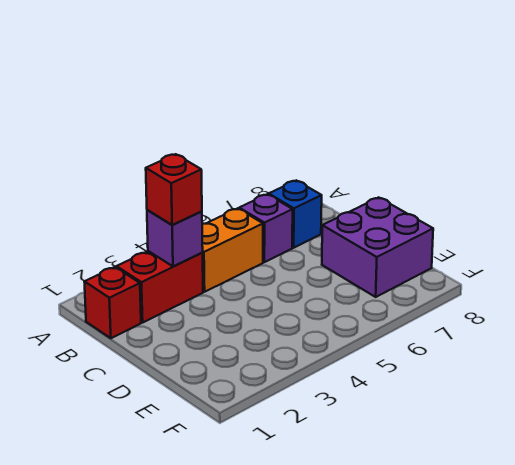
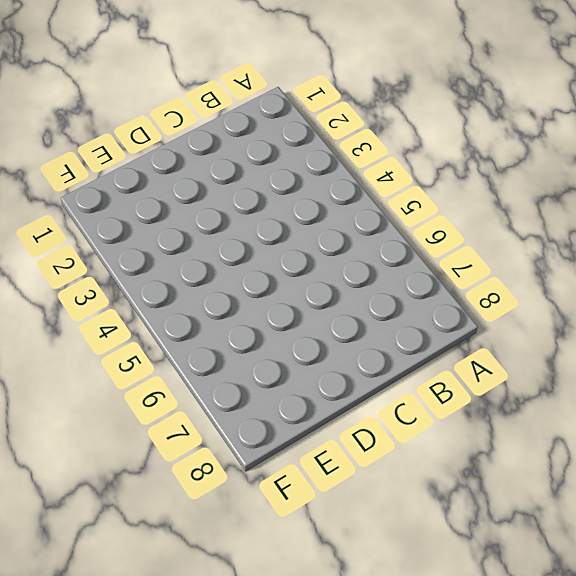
none -> red 1x1 brick [85,267,141,338]
none -> red 1x2 brick [116,251,203,322]

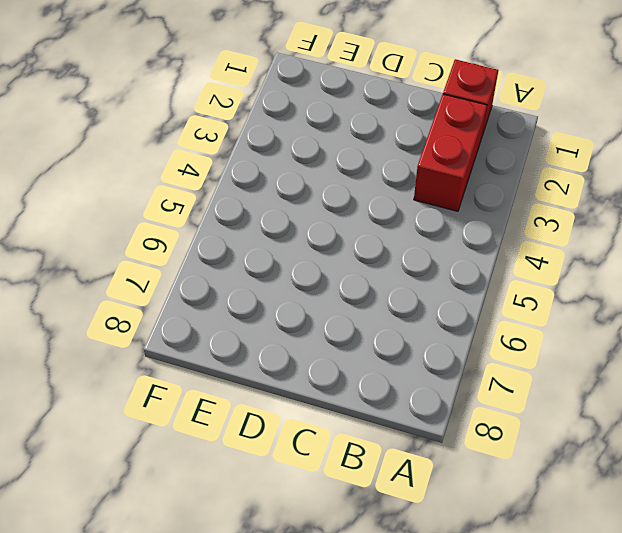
none -> orange 1x2 brick [202,208,263,292]
none -> purple 1x1 brick [239,194,293,262]

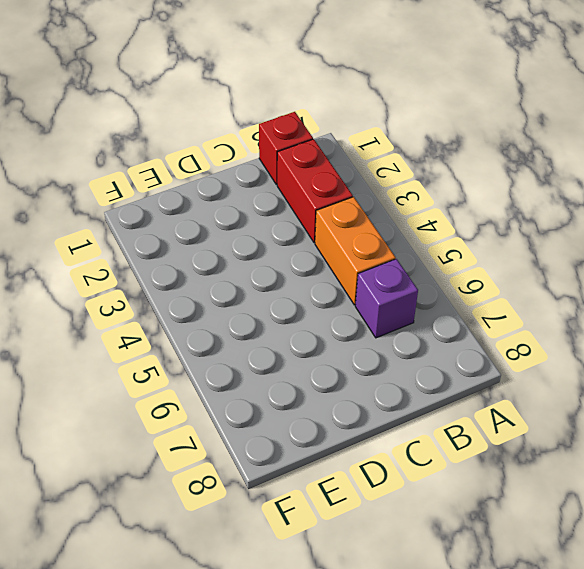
none -> blue 1x1 brick [269,180,322,248]
none -> purple 2x2 brick [322,197,433,297]

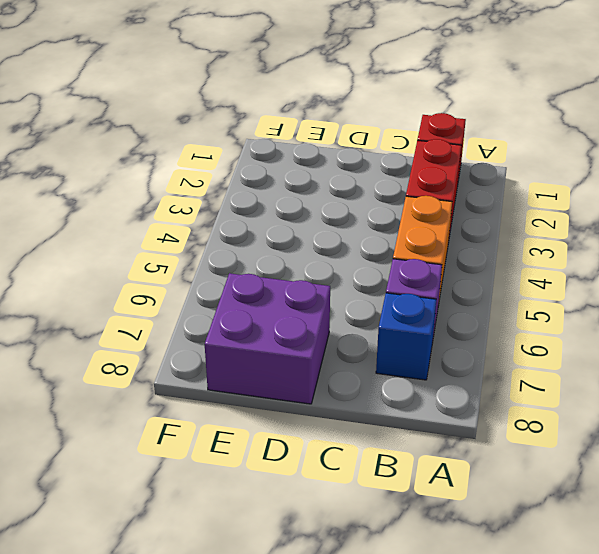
none -> purple 1x1 brick [147,210,203,267]
none -> red 1x1 brick [146,154,202,225]

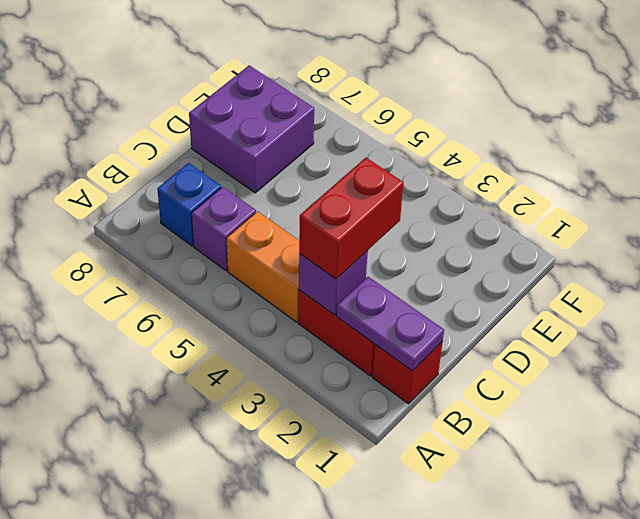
purple 1x2 plate [336,277,444,371] -> none
red 1x2 brick [299,158,403,279] -> red 1x1 brick [146,154,202,225]

